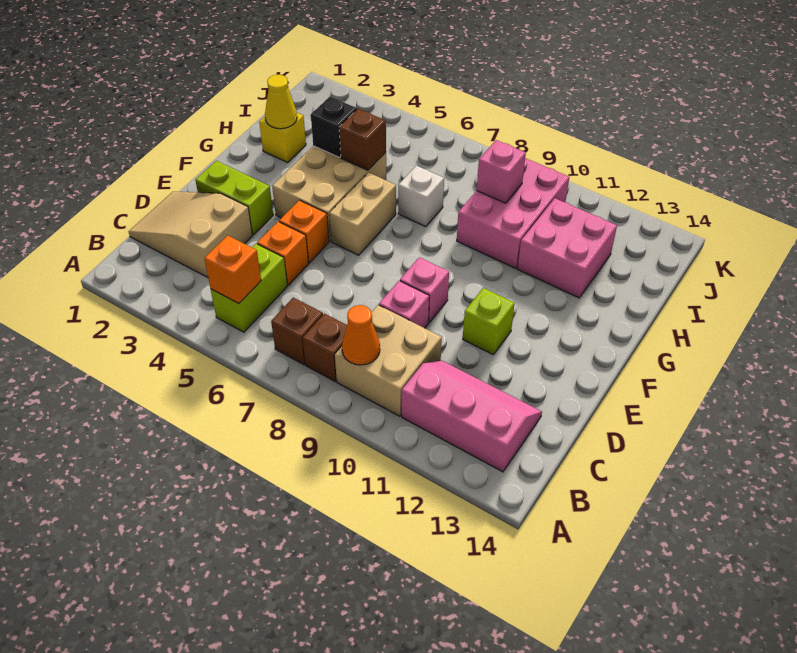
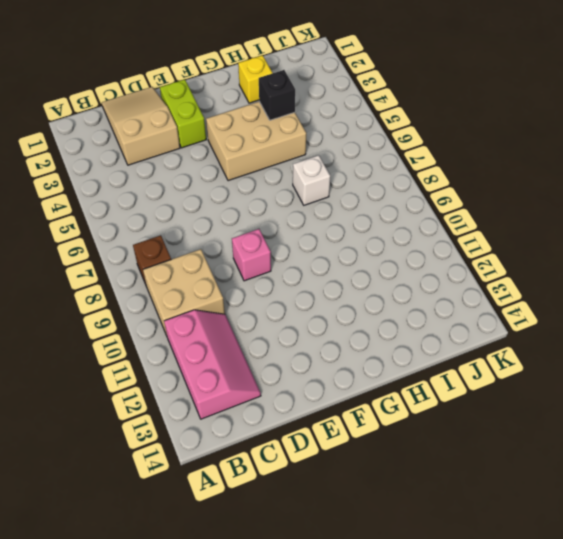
none -> lime 1x2 brick [211,244,287,332]
none -> brown 1x1 brick [271,297,323,365]
none -> orange 1x1 brick [257,222,308,285]

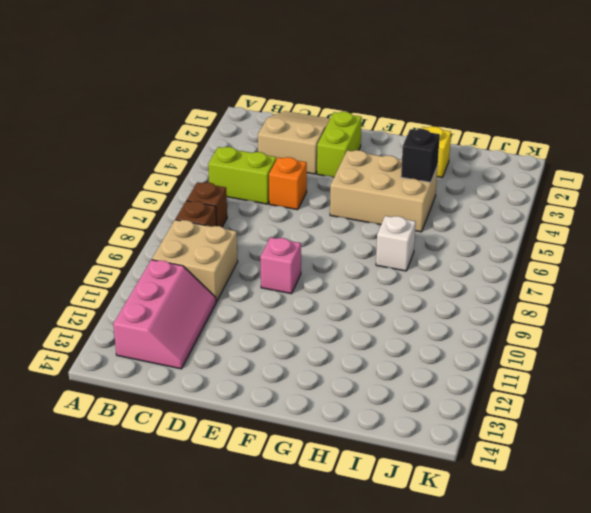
none -> pink 1x1 brick [379,281,429,328]
none -> orange 1x1 brick [279,200,329,263]
none -> lime 1x1 brick [463,288,515,354]

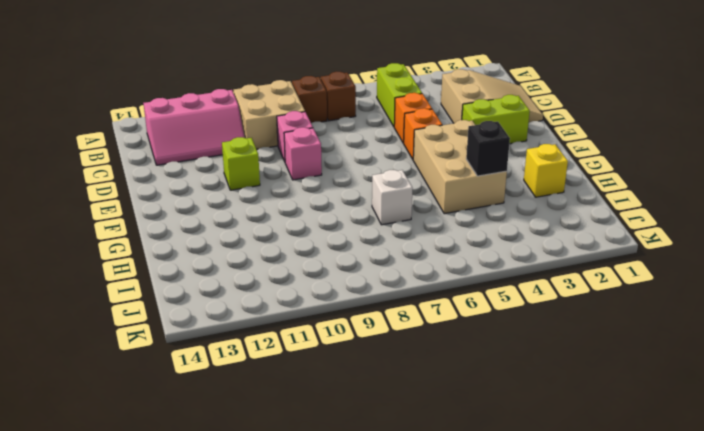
none -> tan 1x2 brick [329,173,396,255]
none -> pink 2x3 brick [457,158,569,268]
none -> pink 2x2 brick [517,198,617,298]

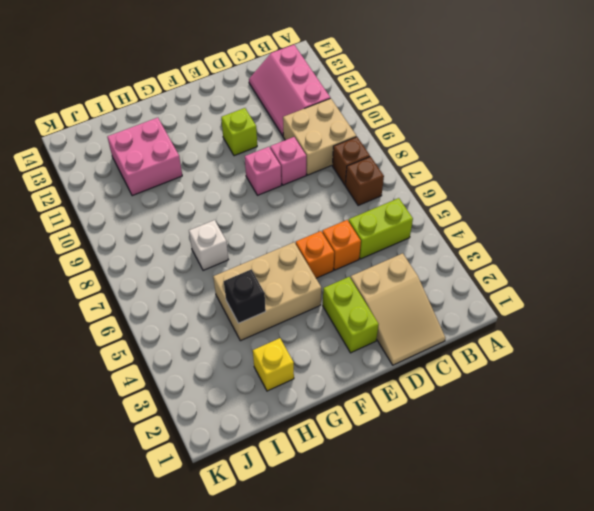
none -> tan 1x2 brick [329,173,396,255]
none -> pink 2x3 brick [457,158,569,268]
none -> orange 1x1 brick [204,235,261,304]

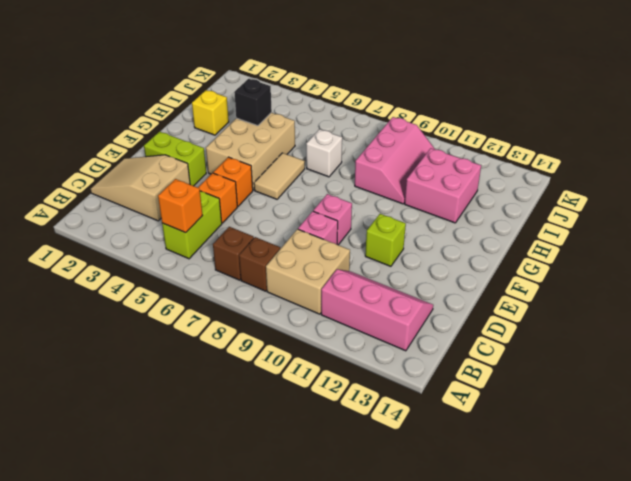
tan 1x2 tile [254,153,305,199] -> tan 1x2 brick [329,173,396,255]
pink 2x3 slope [355,117,435,204] -> pink 2x3 brick [457,158,569,268]
none -> orange 1x1 cone [342,305,380,365]
none -> yellow 1x1 cone [265,75,297,129]
none -> brown 1x1 brick [339,109,386,170]

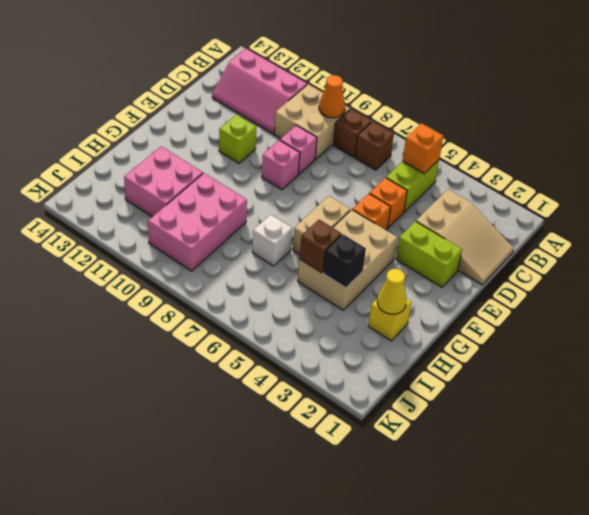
none -> pink 1x1 brick [477,140,526,203]

